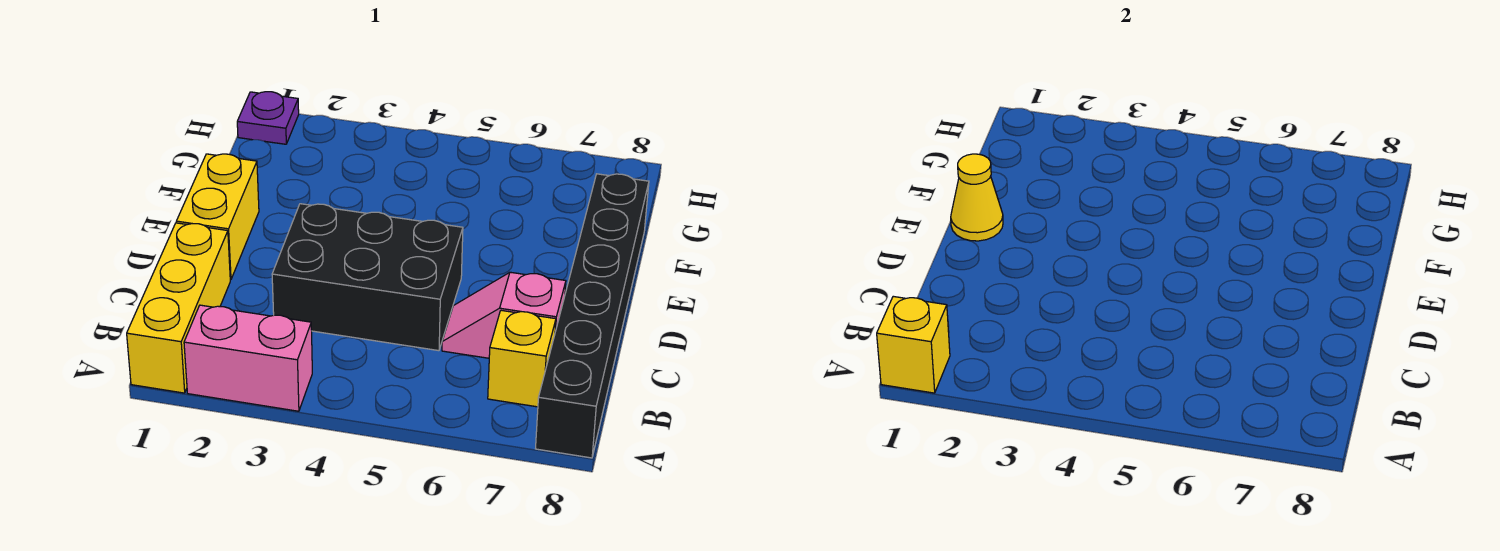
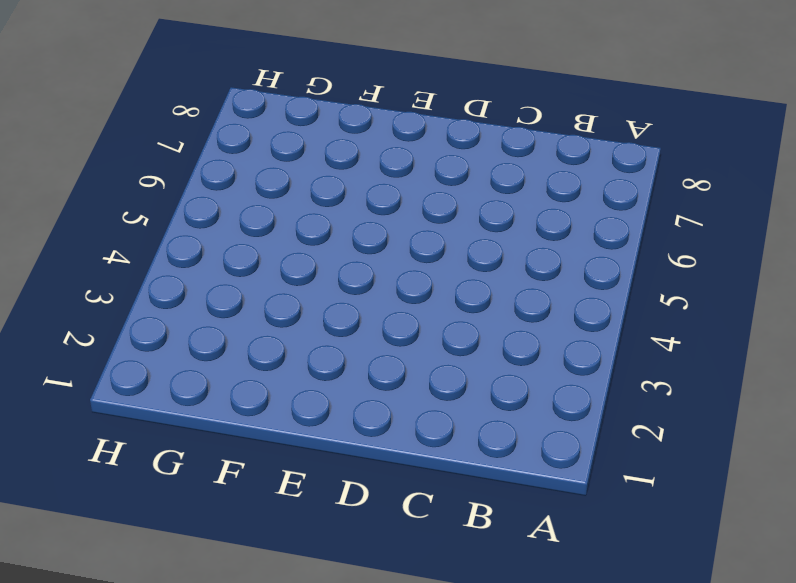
none -> yellow 1x3 brick [127,223,230,393]
none -> pink 1x2 brick [184,305,312,411]

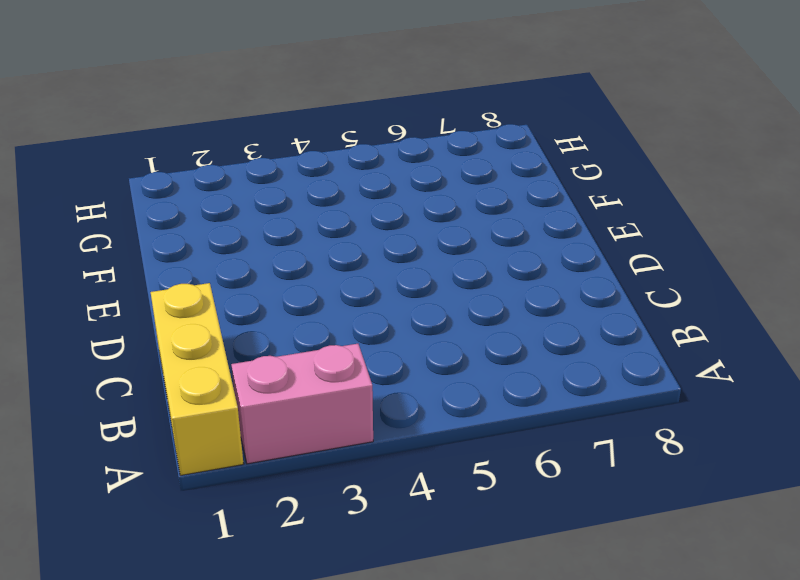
none -> black 1x6 brick [536,174,649,458]
none -> yellow 1x1 brick [488,310,556,407]

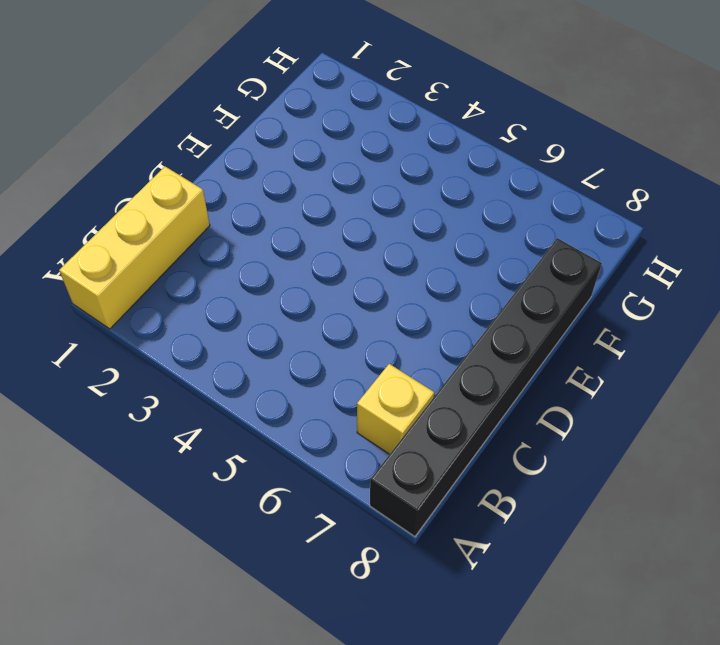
none -> pink 1x2 brick [184,305,312,411]
none -> black 2x3 brick [272,204,463,351]

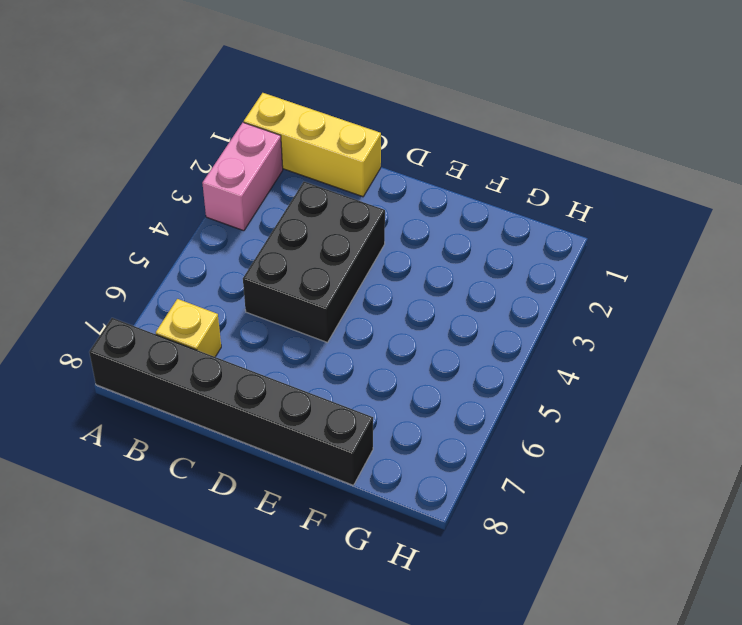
none -> pink 1x2 slope [442,272,566,358]
none -> yellow 1x2 brick [176,154,259,280]

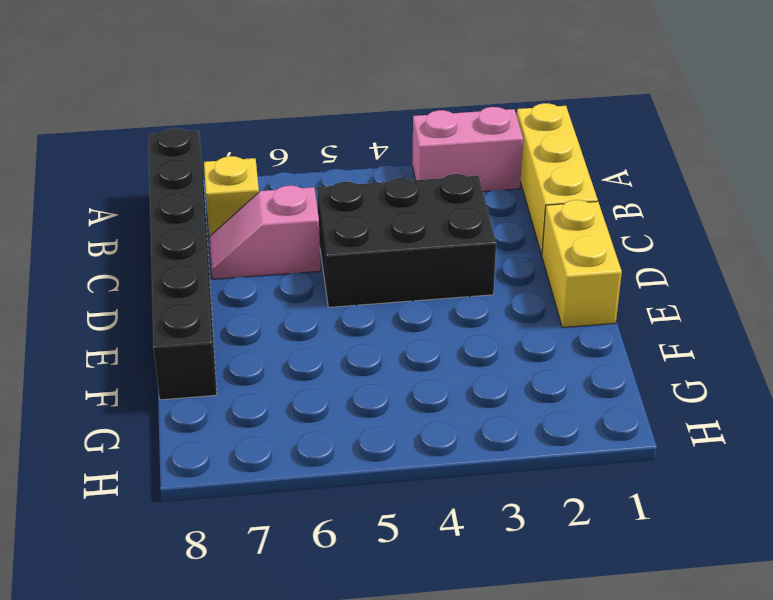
pink 1x2 slope [210,186,321,279] -> pink 1x2 slope turned to [442,272,566,358]
none -> purple 1x1 plate [237,92,299,144]
none -> yellow 1x1 brick [877,296,950,393]

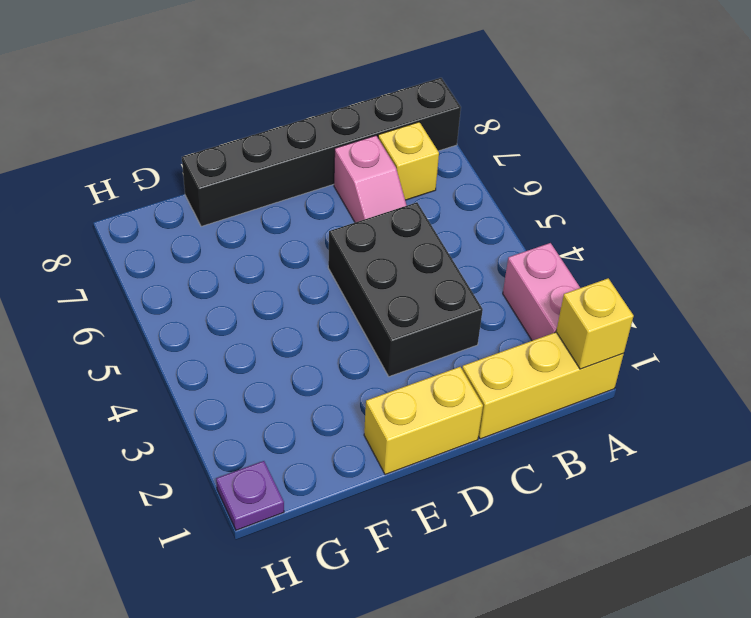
none -> yellow 1x1 cone [951,154,1003,241]

